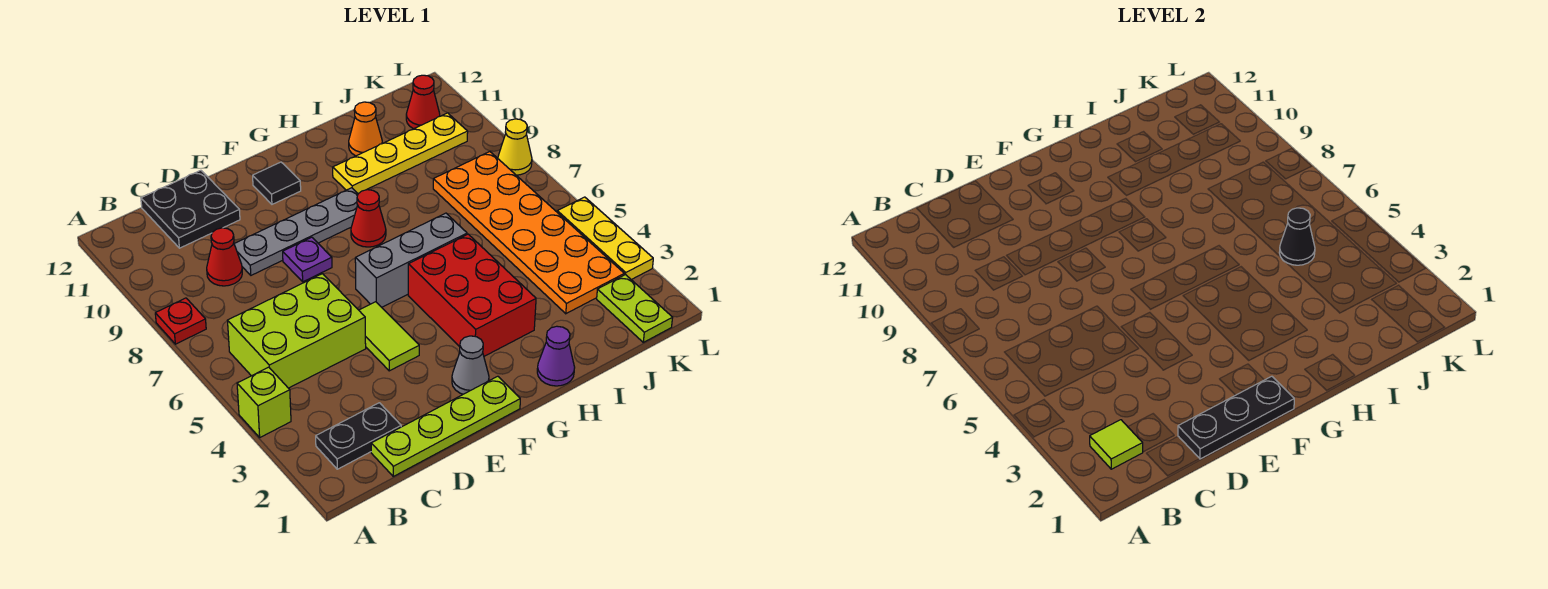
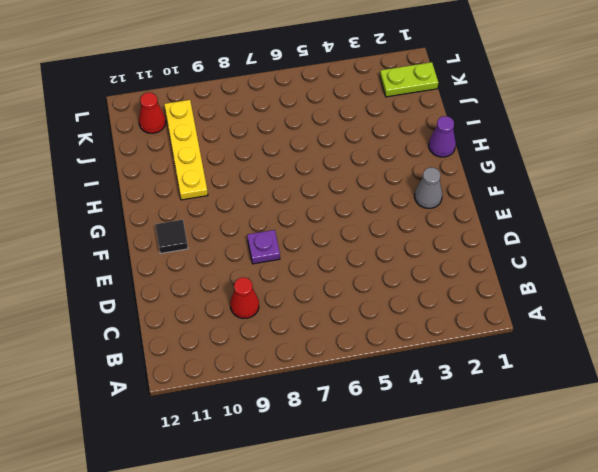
none -> lime 1x1 brick [237,367,291,437]
none -> red 1x1 plate [155,298,206,344]
none -> black 1x2 plate [316,403,401,469]

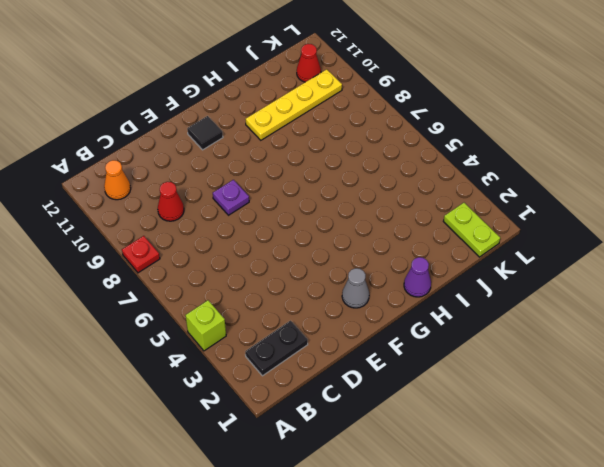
orange 1x1 cone [104,160,131,200] -> orange 1x1 cone moved to [349,102,382,156]
none -> lime 2x3 brick [227,274,366,388]
none -> lime 1x4 plate [371,376,520,476]
none -> black 2x2 plate [141,170,240,248]

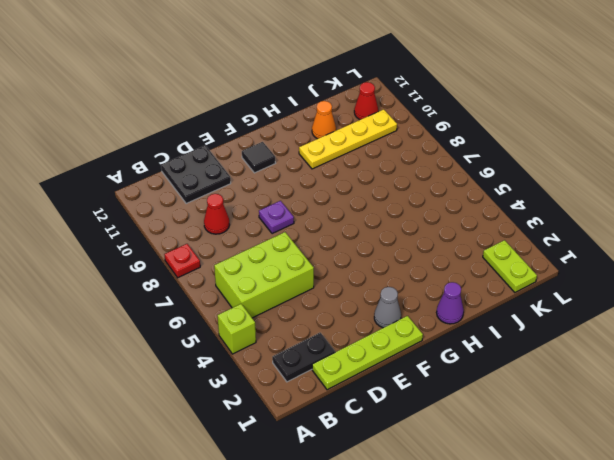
none -> grey 1x4 plate [234,188,358,275]
none -> lime 1x2 tile [359,302,419,371]
none -> grey 1x3 brick [355,213,467,307]

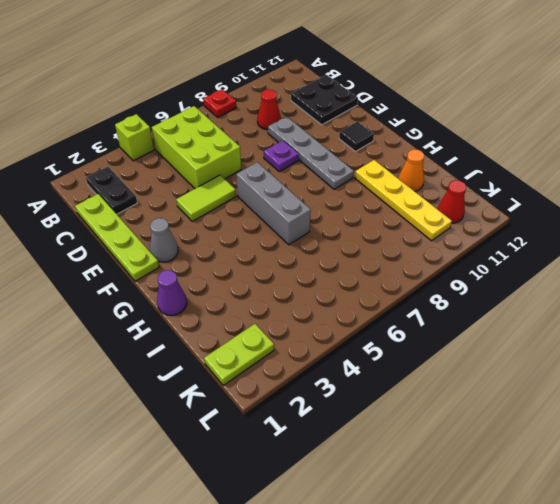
none -> red 2x3 brick [408,234,536,356]
none -> red 1x1 cone [351,190,386,247]
none -> orange 2x6 plate [433,152,624,314]

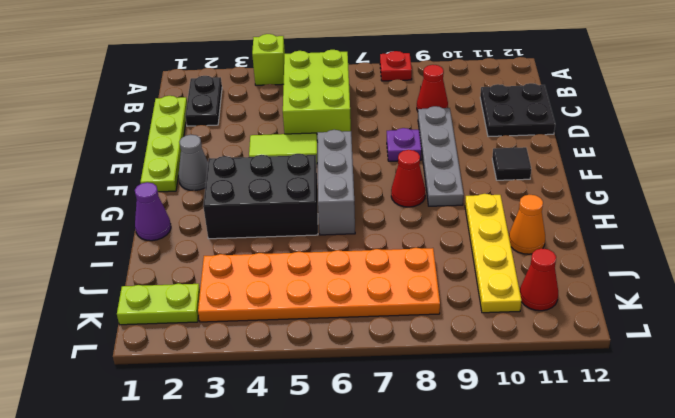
black 2x3 brick [203,154,318,239] -> red 2x3 brick [408,234,536,356]
none -> yellow 1x3 plate [557,197,653,280]
none -> yellow 1x1 cone [498,119,532,175]
none -> lime 1x1 tile [1090,420,1143,469]

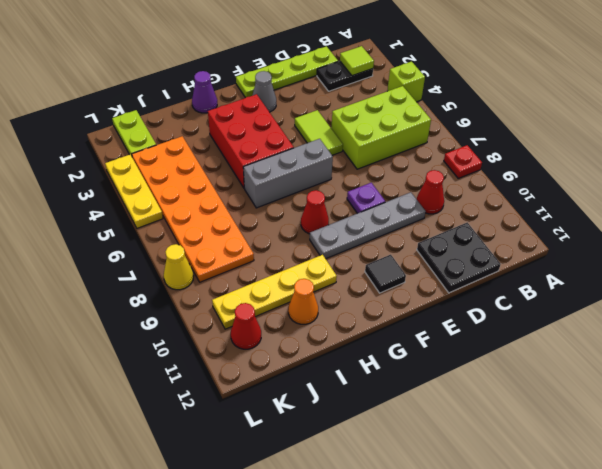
none -> black 1x3 plate [1178,376,1294,459]
none -> black 1x1 cone [1279,208,1315,265]

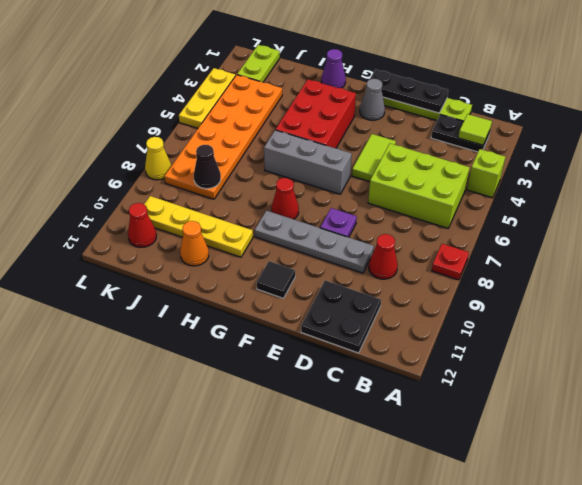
black 1x1 cone [194,145,221,189] -> black 1x1 cone moved to [1279,208,1315,265]

